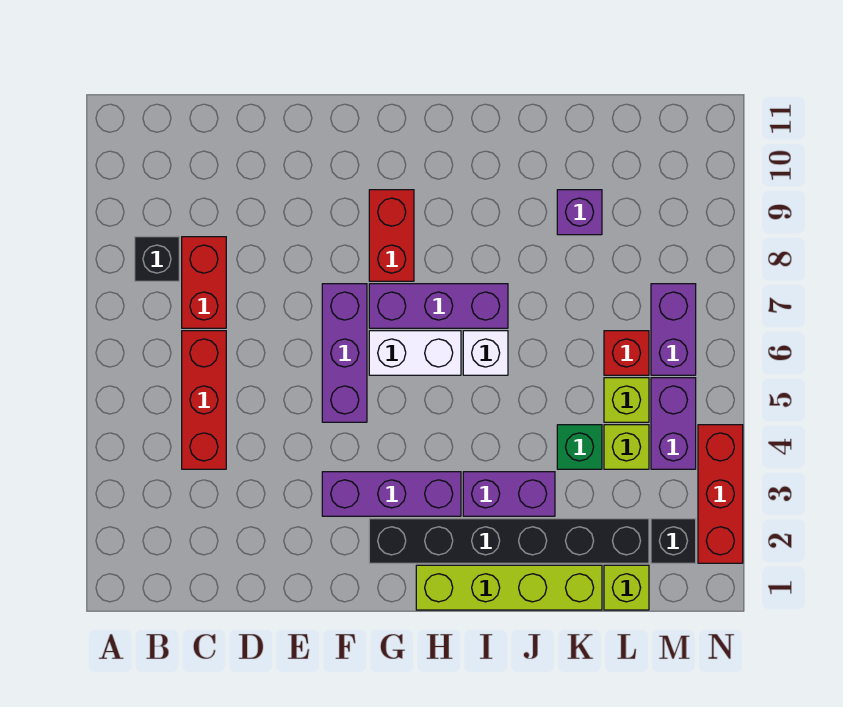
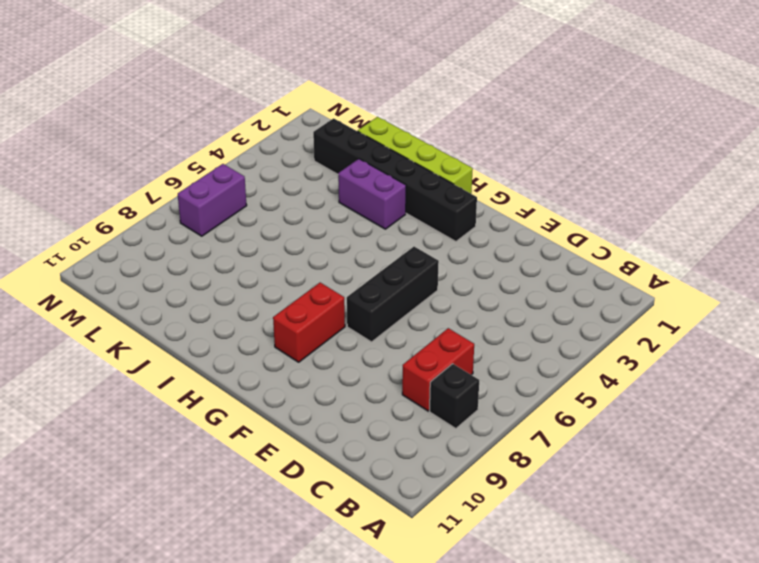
black 1x3 brick [347,247,439,342] -> purple 1x3 brick [322,284,367,422]
none -> red 1x3 brick [182,331,226,469]
none -> purple 1x3 brick [322,472,461,516]
none -> white 1x2 brick [369,331,461,375]

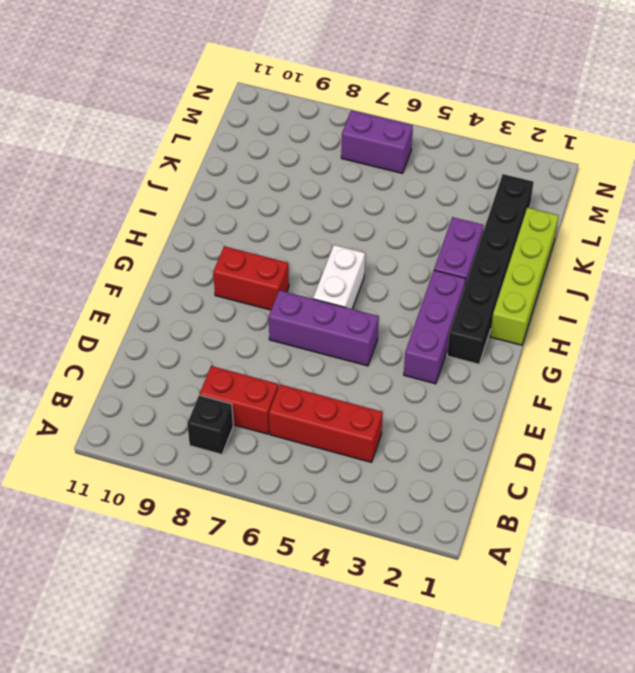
none -> purple 1x3 brick [369,284,508,328]
none -> white 1x1 brick [463,331,508,375]
none -> green 1x1 brick [557,425,602,469]

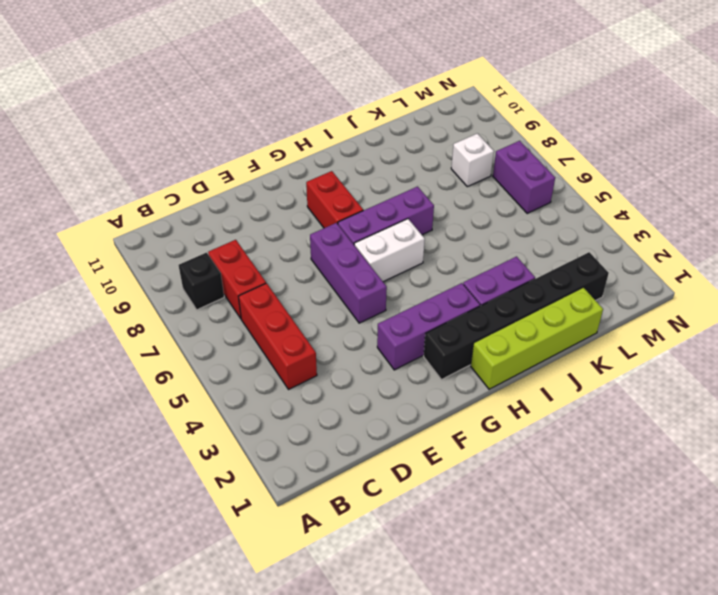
white 1x1 brick [451,133,494,187] -> white 1x1 brick moved to [463,331,508,375]
none -> green 1x1 brick [557,425,602,469]
none -> purple 1x1 brick [557,190,602,235]
none -> lime 1x1 brick [604,565,649,610]

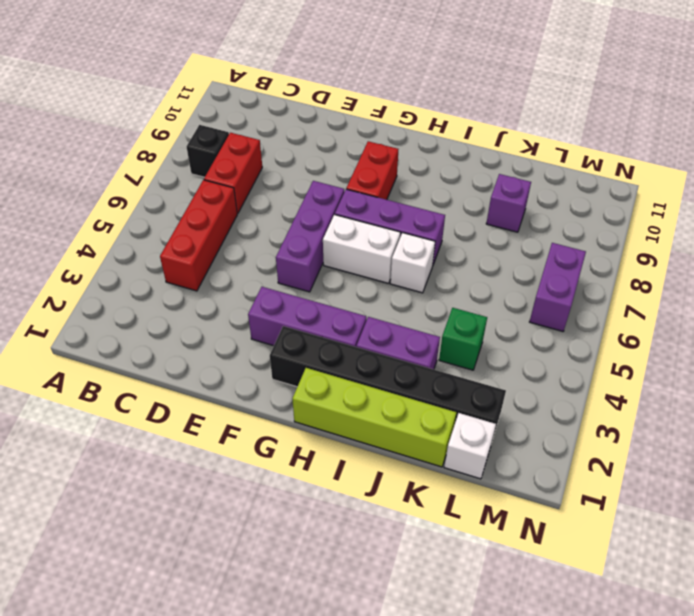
white 1x1 brick [444,413,496,479] -> lime 1x1 brick [604,565,649,610]
none -> lime 1x1 brick [604,425,649,469]
none -> lime 1x1 brick [604,378,649,422]
none -> red 1x1 brick [604,331,649,375]

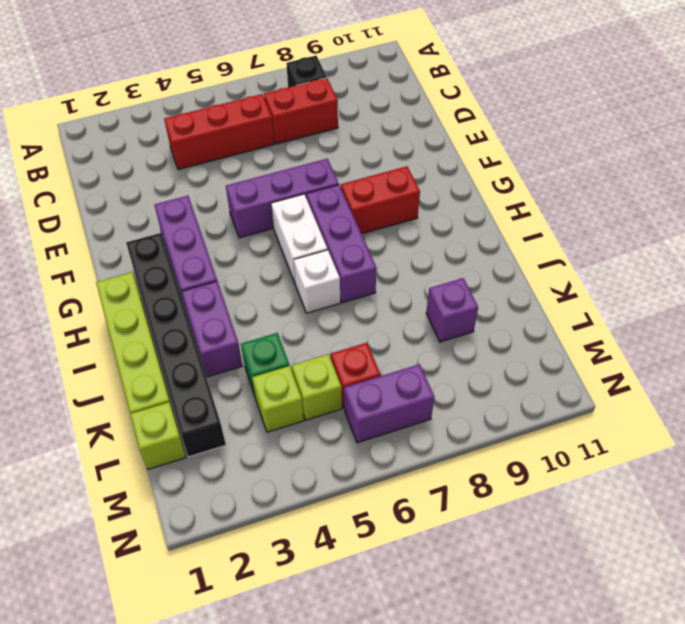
none -> black 1x1 brick [651,519,696,563]
none -> purple 1x2 brick [651,378,696,469]
none -> red 1x3 brick [698,425,743,563]

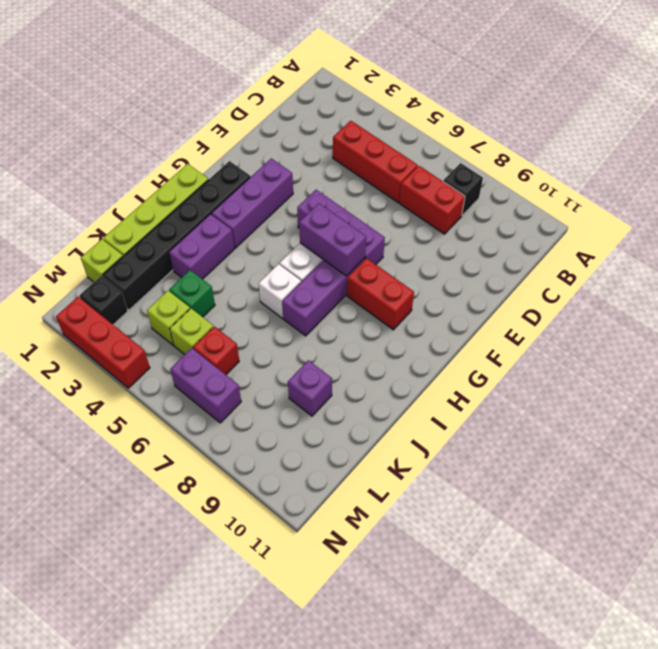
purple 1x2 brick [299,203,366,276] -> purple 1x2 brick moved to [651,378,696,469]

